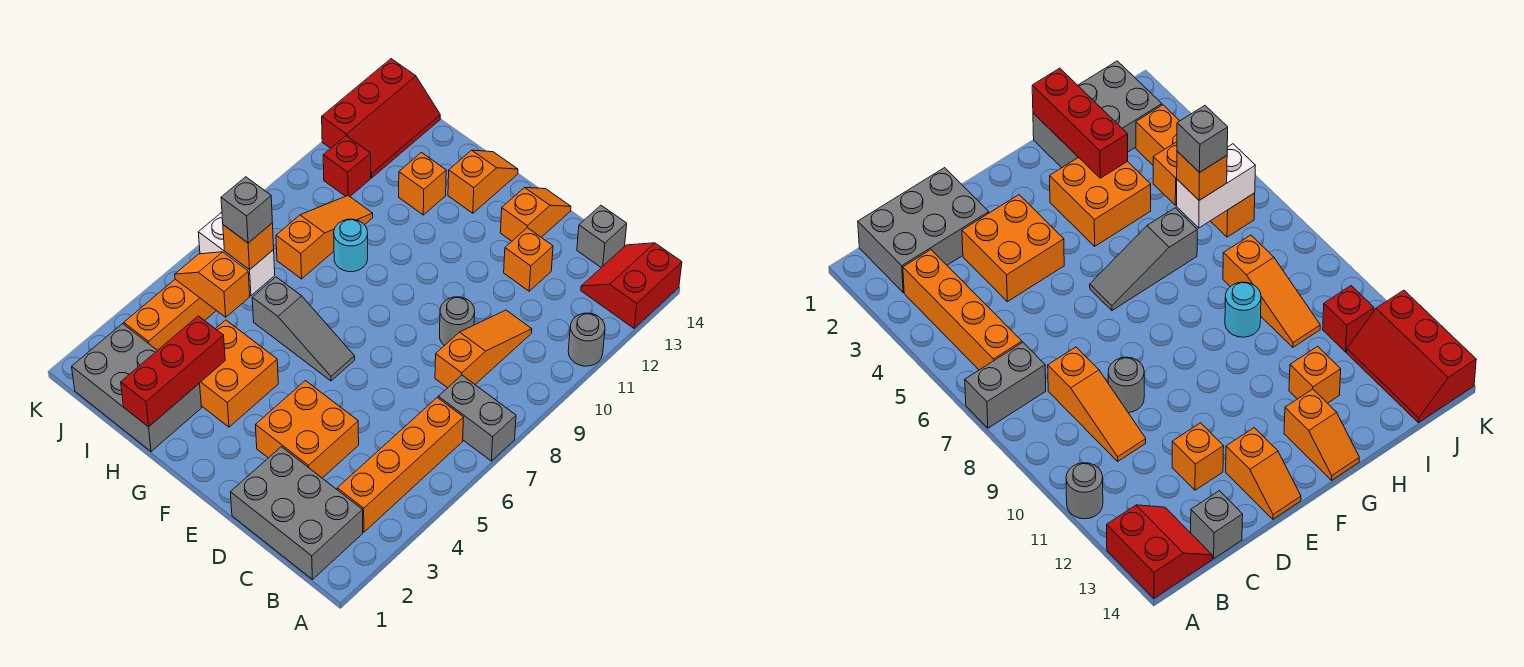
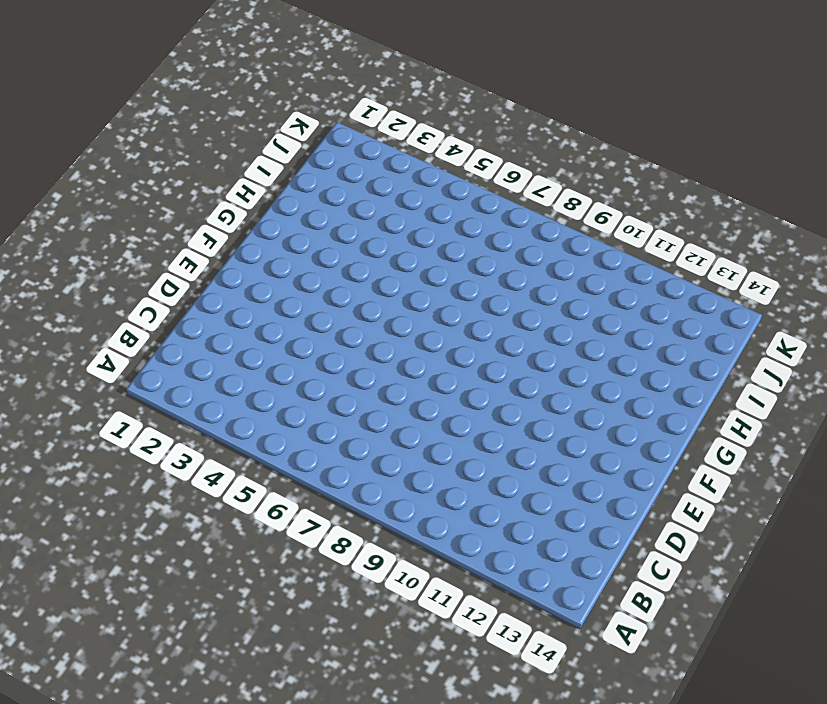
none -> grey 1x2 brick [438,375,516,461]
none -> grey 1x1 round brick [568,313,605,366]
none -> red 2x2 slope [581,243,682,328]

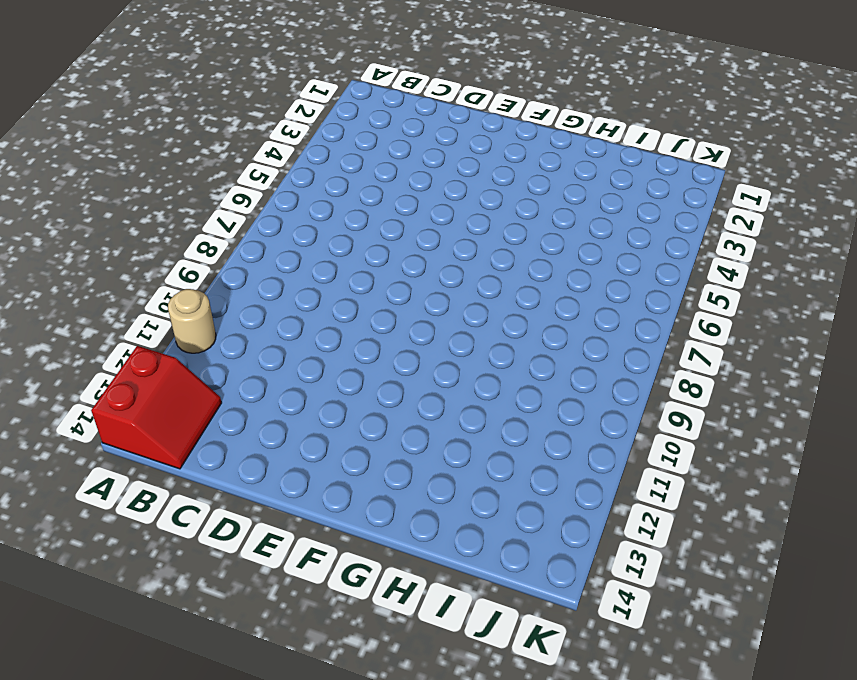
tan 1x1 round brick [168,289,216,353] -> grey 1x1 round brick [568,313,605,366]
none -> grey 1x2 brick [438,375,516,461]
none -> grey 2x3 brick [230,447,363,580]
none -> orange 1x4 brick [337,398,464,532]

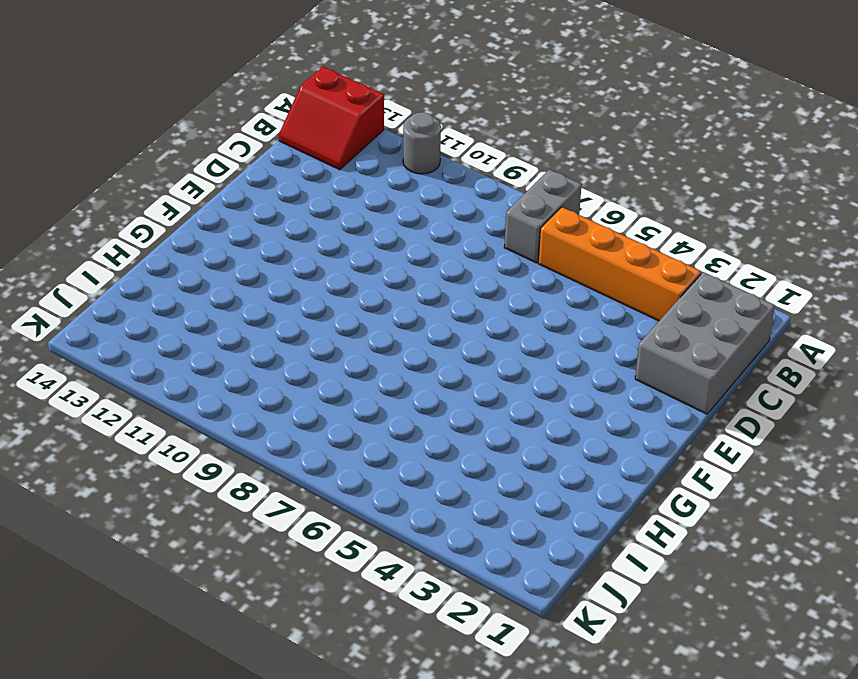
none -> orange 1x3 slope [435,310,532,388]
none -> grey 1x1 brick [577,205,627,267]
none -> orange 2x2 brick [256,381,359,478]

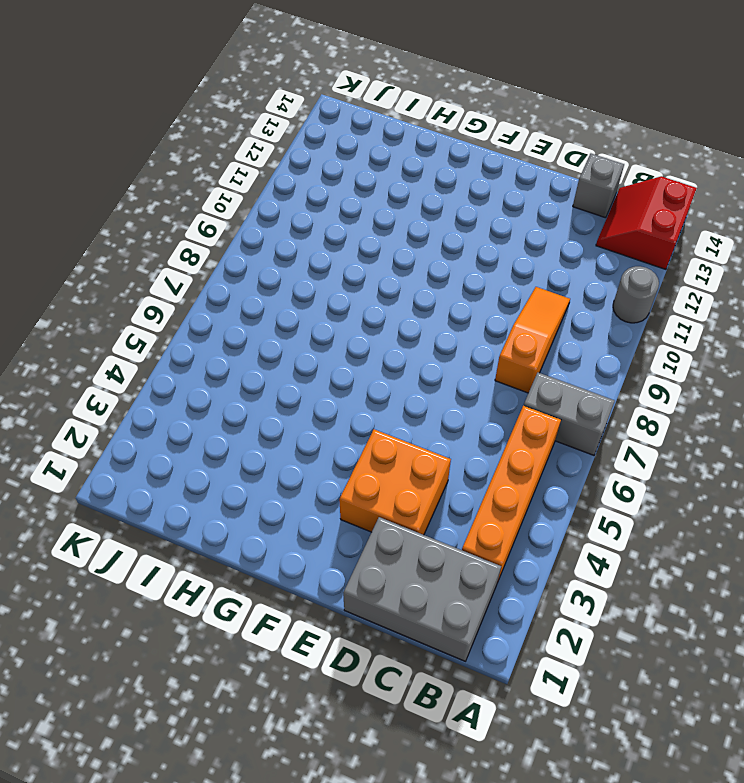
none -> grey 1x1 round brick [440,297,475,346]
none -> orange 1x1 brick [504,228,553,291]
none -> orange 1x2 slope [500,187,571,241]

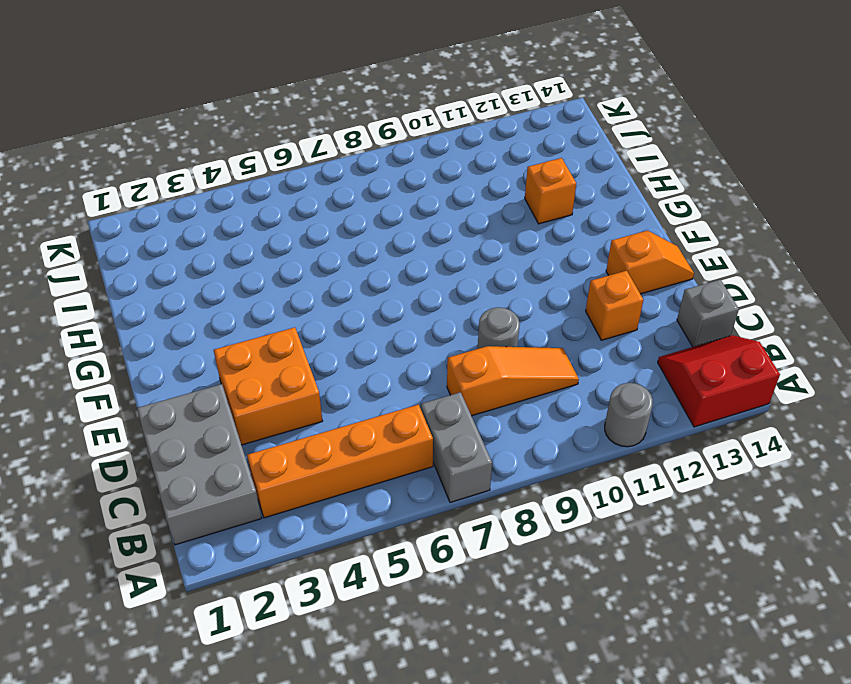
none -> grey 1x3 slope [252,277,355,381]
none -> orange 2x2 brick [200,320,278,427]
none -> orange 1x2 slope [448,150,518,213]

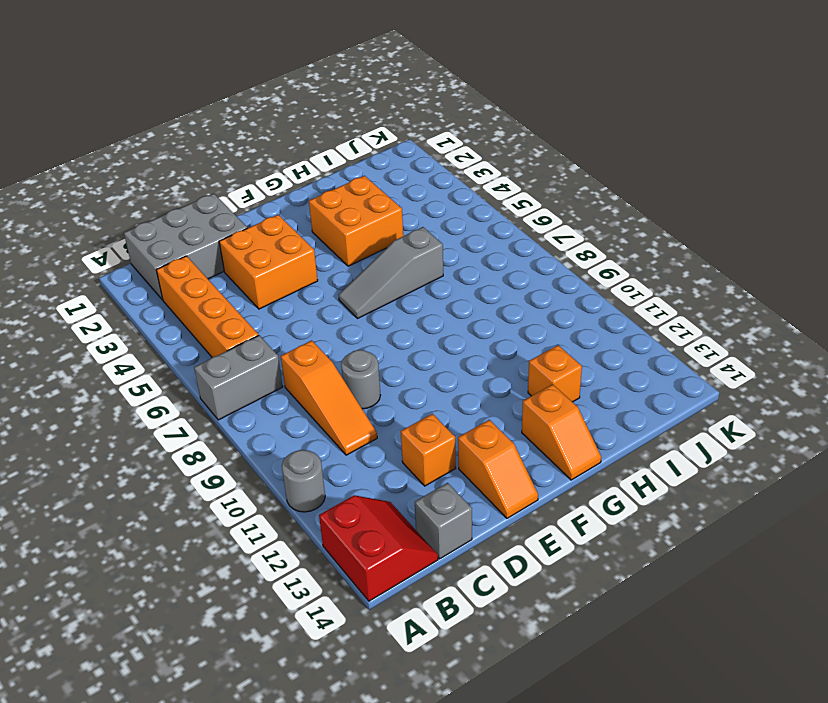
none -> grey 2x3 brick [72,324,201,451]
none -> cyan 1x1 round brick [334,219,368,272]
none -> orange 1x3 slope [276,196,373,279]

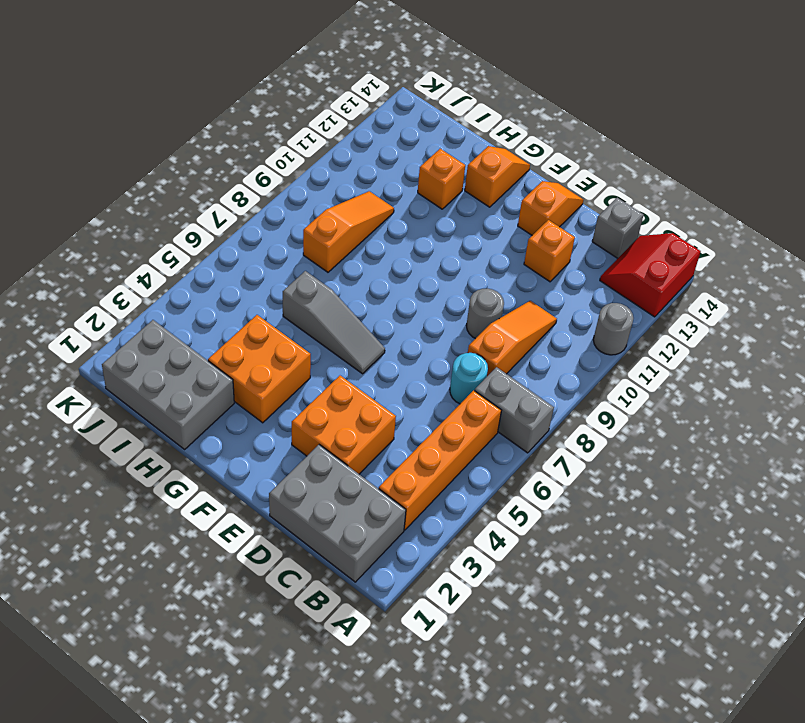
cyan 1x1 round brick [450,353,488,404] -> cyan 1x1 round brick moved to [334,219,368,272]
none -> orange 1x4 brick [124,279,216,351]
none -> red 1x1 brick [323,136,371,196]
none -> red 2x3 slope [322,59,440,178]

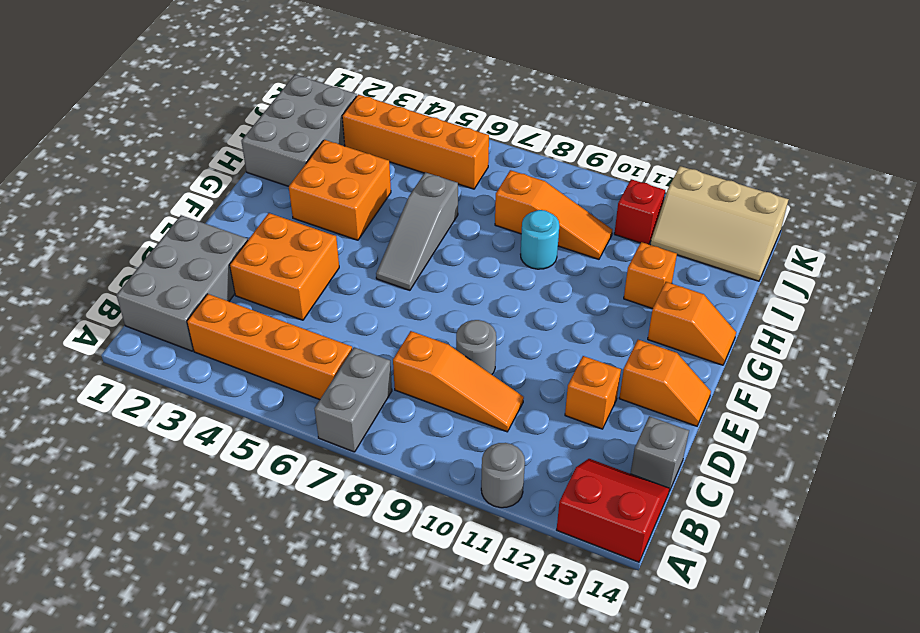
tan 2x3 slope [650,166,789,281] -> red 2x3 slope [322,59,440,178]
none -> red 1x3 brick [121,316,225,427]
none -> orange 1x2 slope [175,252,250,317]
none -> white 1x2 brick [198,212,275,296]

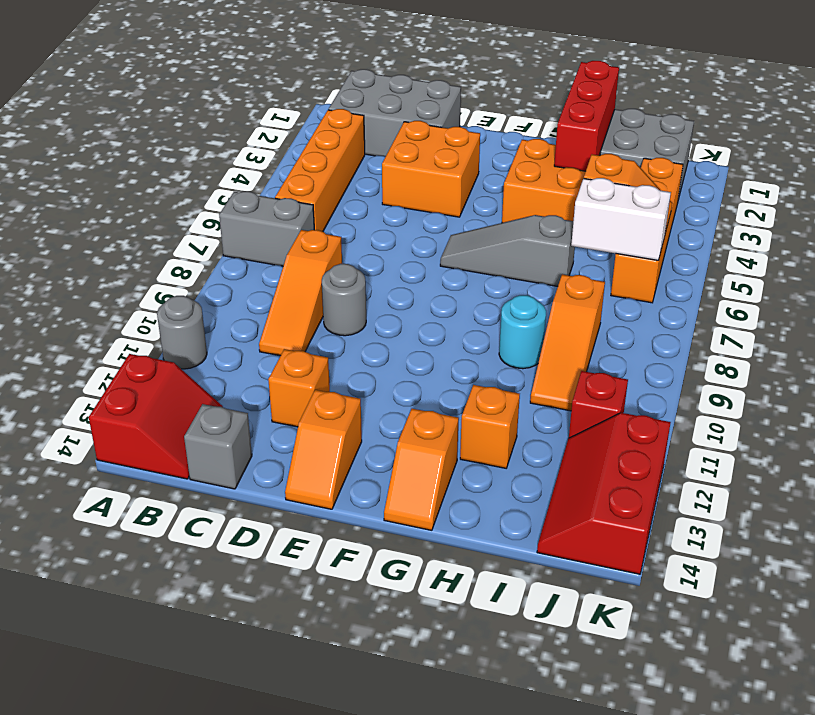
none -> orange 1x1 brick [223,223,274,270]
none -> grey 1x1 brick [221,177,272,243]

